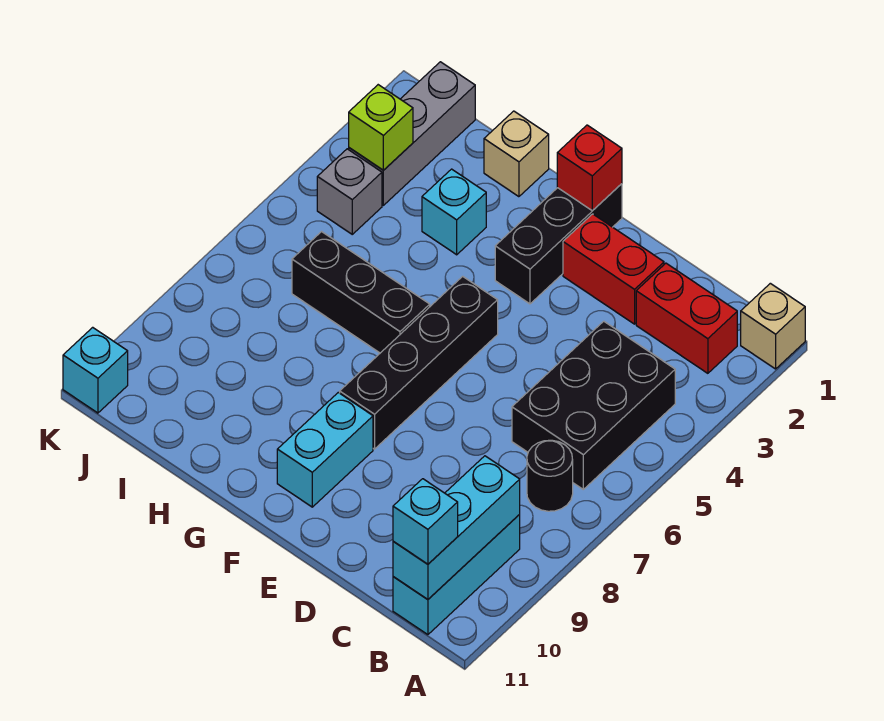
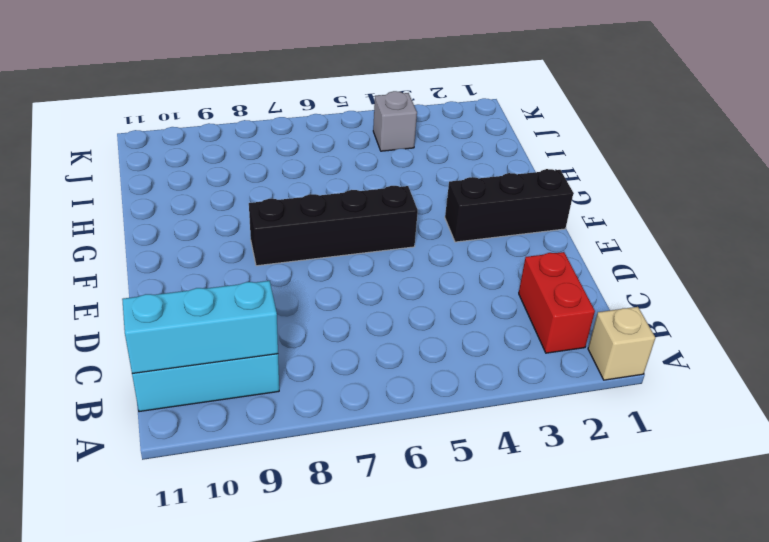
none -> black 2x3 brick [512,321,675,489]
none -> black 1x1 round brick [527,440,573,511]
none -> red 1x2 brick [563,214,664,324]

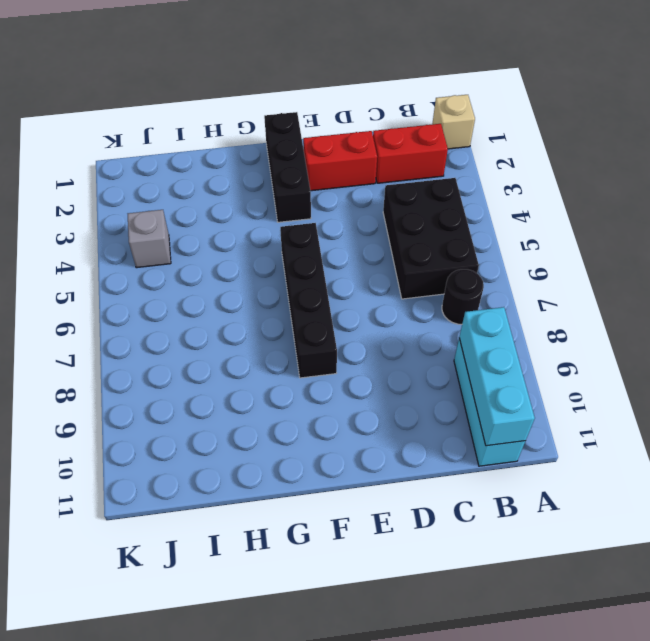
none -> cyan 1x2 brick [277,393,373,507]
none -> black 1x3 brick [292,232,430,353]
none -> tan 1x1 brick [484,111,549,197]

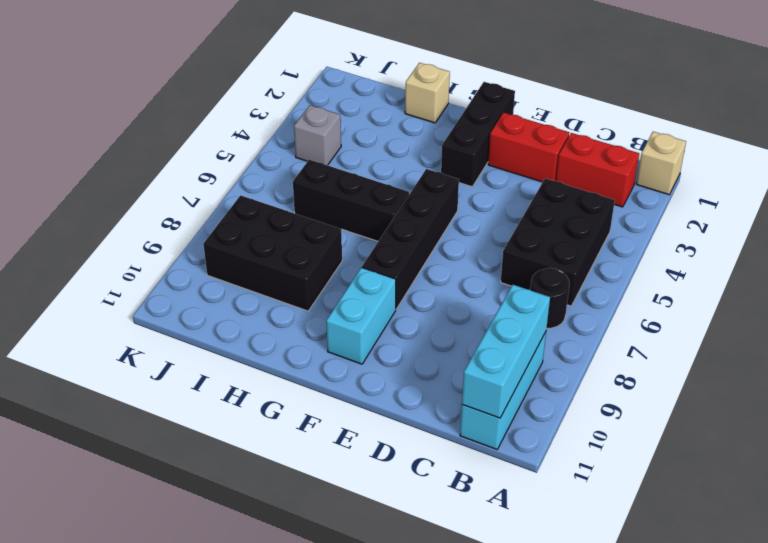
black 2x3 brick [203,195,342,311] -> none
none -> cyan 1x1 brick [422,169,486,255]
none -> grey 1x3 brick [349,62,475,205]
none -> cyan 1x1 brick [63,327,128,413]

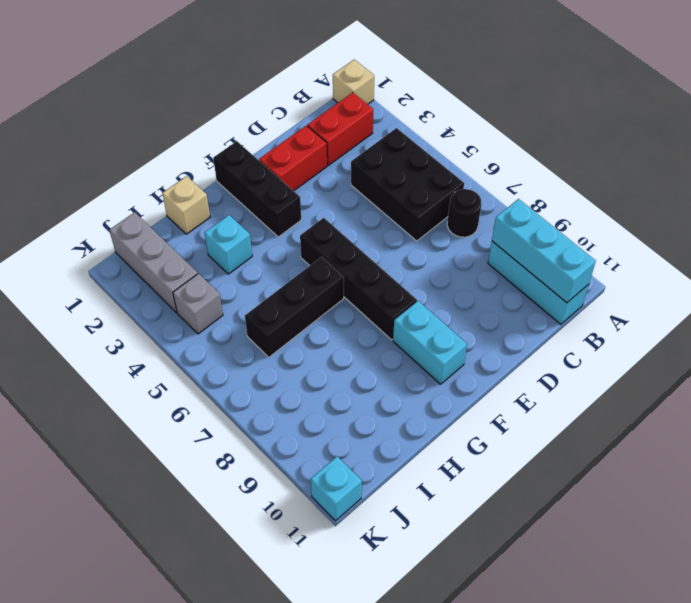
none -> red 1x1 brick [557,125,622,211]
none -> lime 1x1 brick [349,85,413,170]
none -> cyan 1x1 brick [393,479,458,564]

